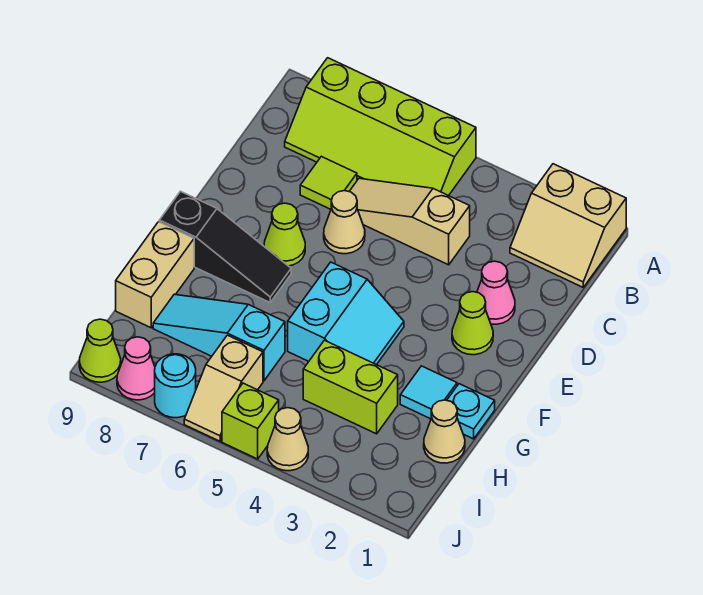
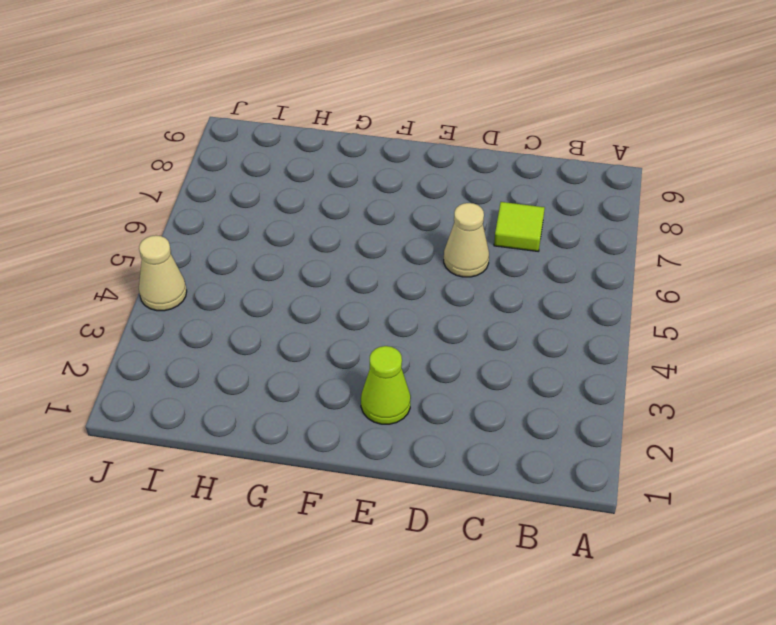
none -> tan 2x2 slope [510,164,626,287]
none -> lime 2x4 slope [285,58,476,196]
none -> tan 1x3 slope [349,178,470,265]

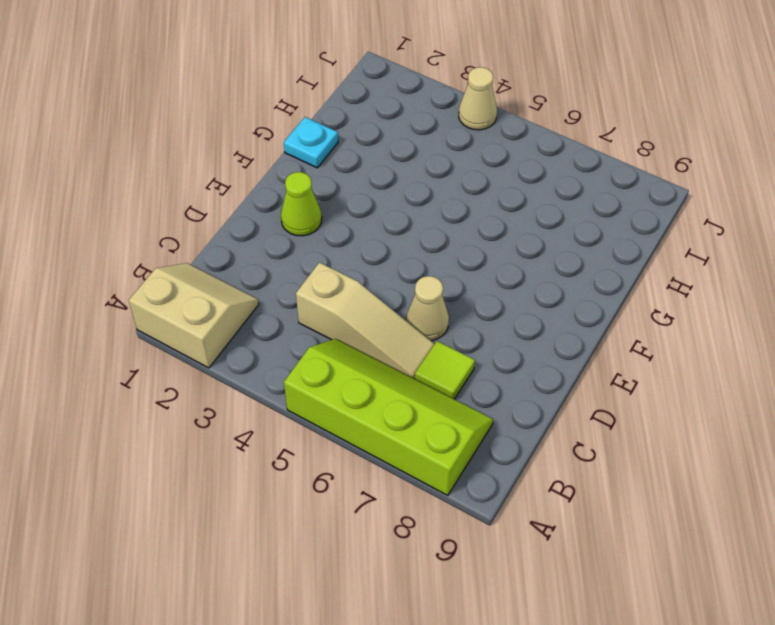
none -> pink 1x1 cone [477,261,515,324]
none -> lime 1x1 cone [264,203,305,266]
none -> cyan 2x2 slope [288,262,404,365]

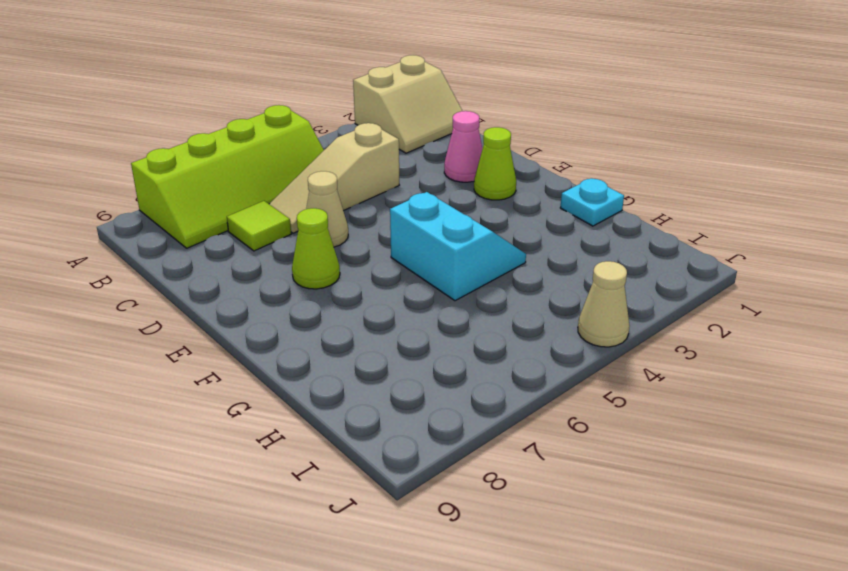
none -> black 1x3 slope [159,191,291,302]
none -> cyan 1x1 tile [400,366,457,419]
none -> tan 1x2 brick [116,222,194,328]

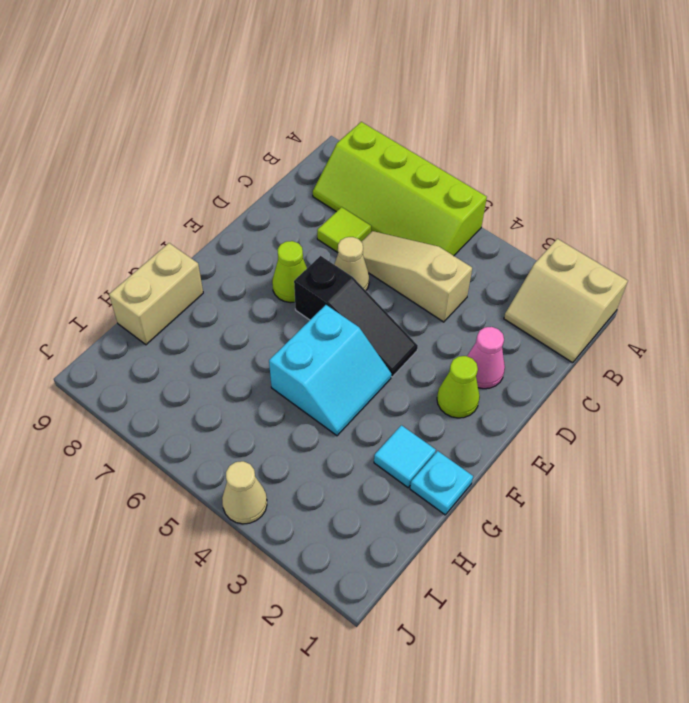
black 1x3 slope [294,256,418,377] -> black 1x3 slope moved to [159,191,291,302]
none -> tan 1x1 cone [424,400,465,463]
none -> lime 1x2 brick [303,340,398,434]
none -> cyan 1x3 slope [153,294,285,381]

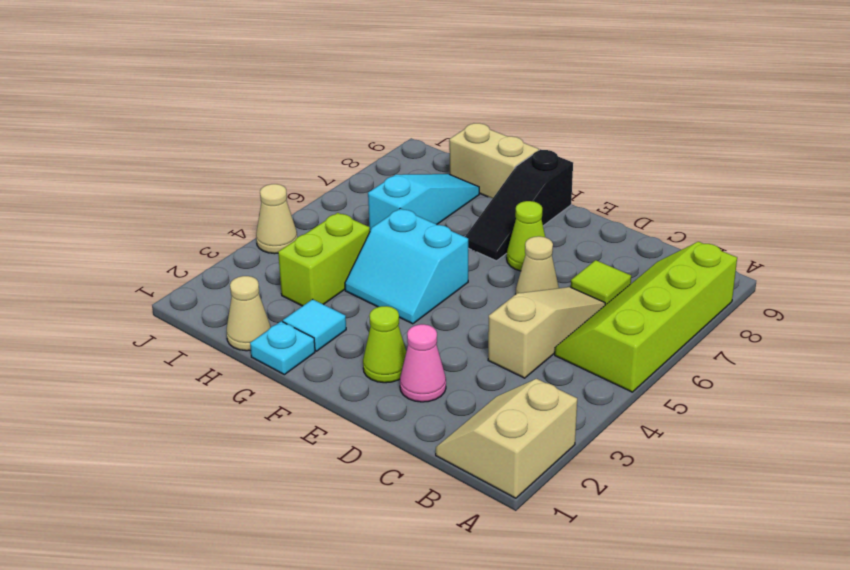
none -> tan 1x2 slope [184,335,263,441]
none -> lime 1x1 brick [222,383,279,459]
none -> cyan 1x1 round brick [155,354,196,418]

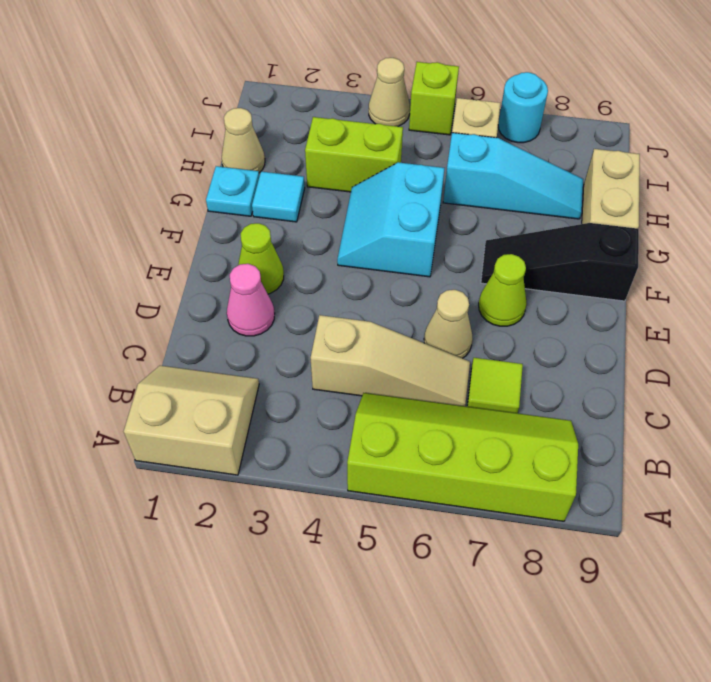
none -> pink 1x1 cone [117,337,155,400]
none -> lime 1x1 cone [79,319,121,382]

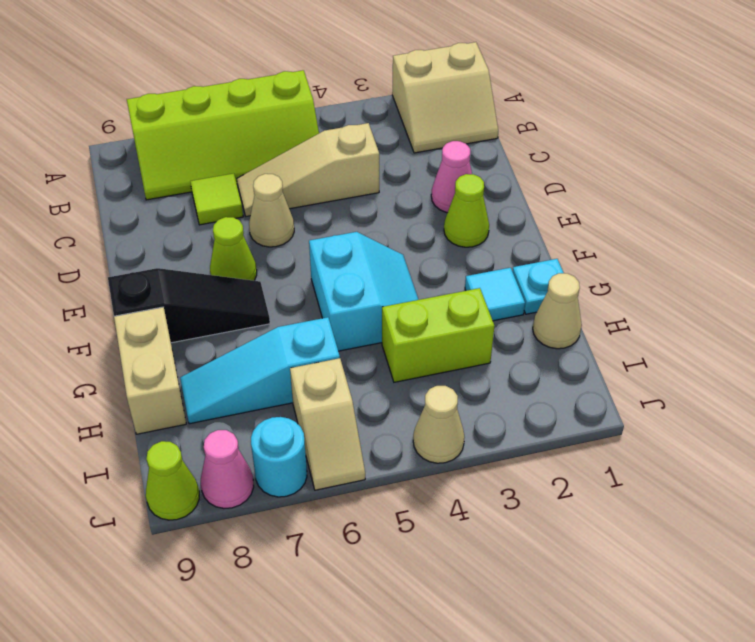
none -> lime 1x1 brick [222,383,279,459]

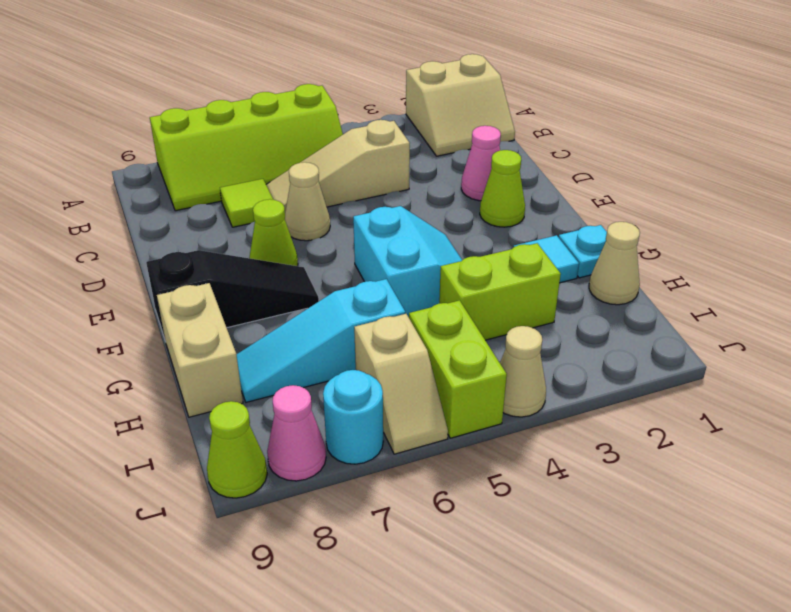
lime 1x2 brick [409,300,507,438] -> lime 1x1 brick [222,383,279,459]

